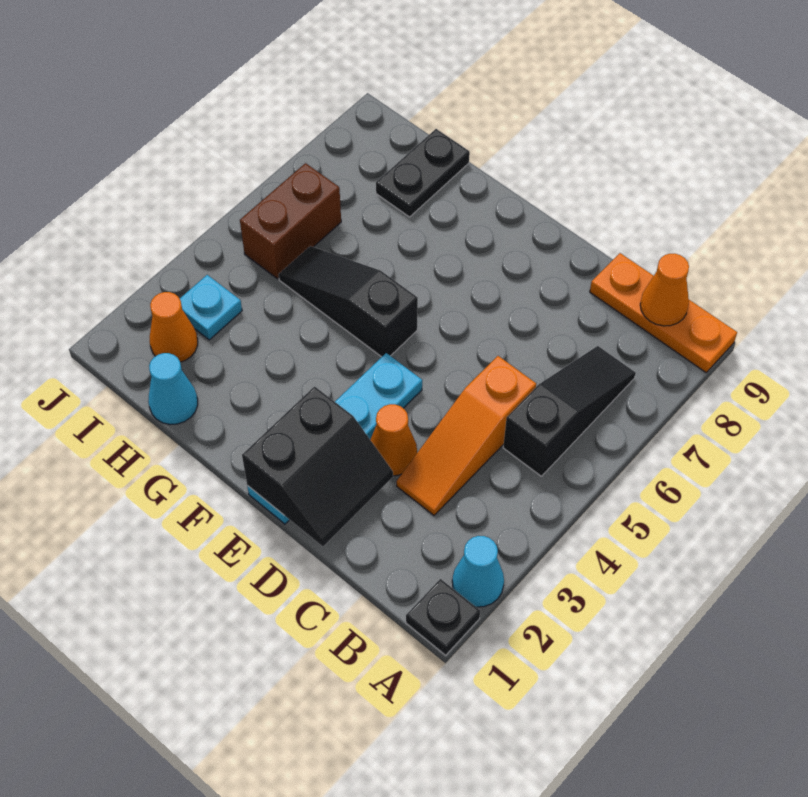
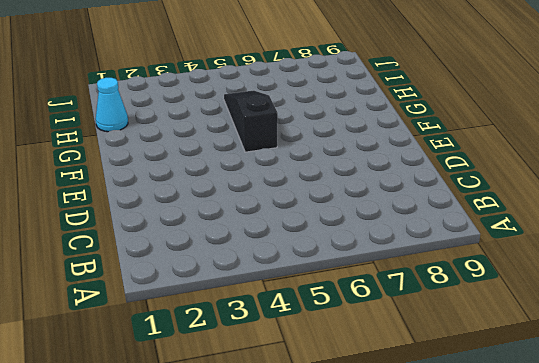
none -> black 1x1 plate [406,579,480,655]
none -> cyan 1x1 cone [452,536,504,607]
none -> orange 1x3 plate [590,253,737,372]

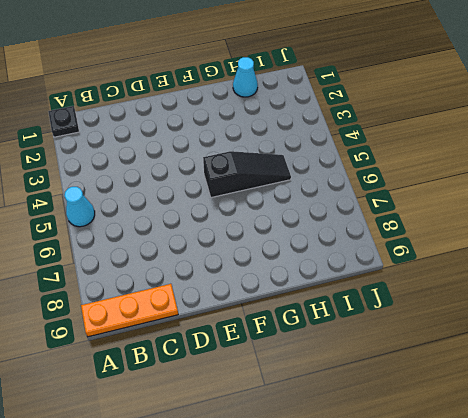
cyan 1x1 cone [64,187,95,227] -> cyan 1x1 cone moved to [452,536,504,607]
none -> black 1x3 slope [503,346,636,476]
none -> orange 1x3 slope [397,356,536,515]
none -> orange 1x1 cone [370,404,417,476]

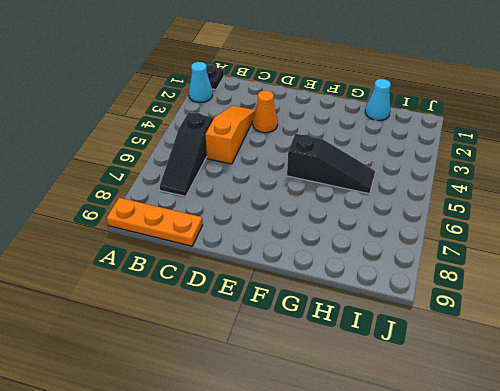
none -> cyan 1x4 plate [247,353,422,524]
none -> black 1x2 plate [376,129,470,217]
none -> orange 1x1 cone [150,292,198,362]

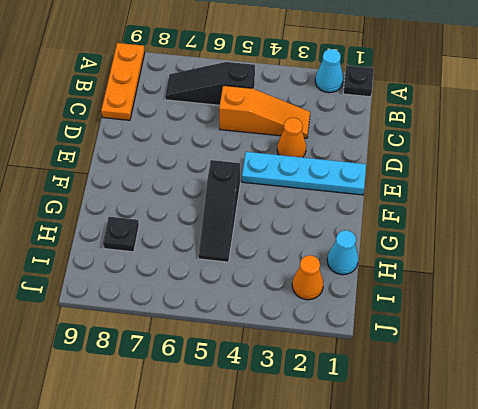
black 1x1 plate [103,217,139,252] -> black 1x2 plate [376,129,470,217]
none -> cyan 1x1 plate [180,275,242,340]
none -> brown 1x2 brick [240,163,341,279]
none -> orange 1x1 cone [640,254,689,326]

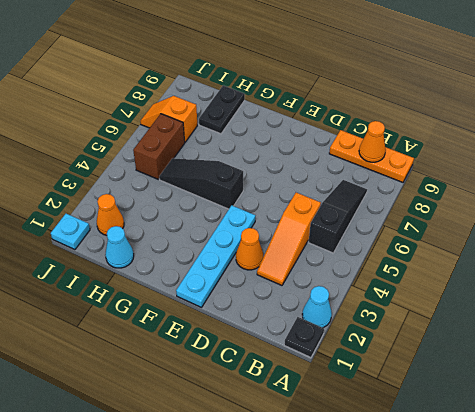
orange 1x2 slope [140,96,197,142] -> none
cyan 1x1 plate [51,214,90,250] -> cyan 1x1 plate moved to [180,275,242,340]
none -> black 2x2 slope [242,386,393,546]

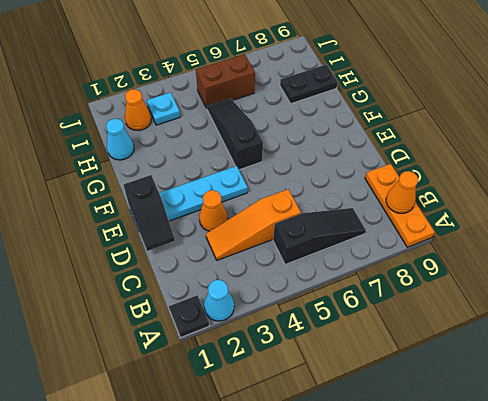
black 1x2 slope [124,175,175,251] -> black 2x2 slope [242,386,393,546]

